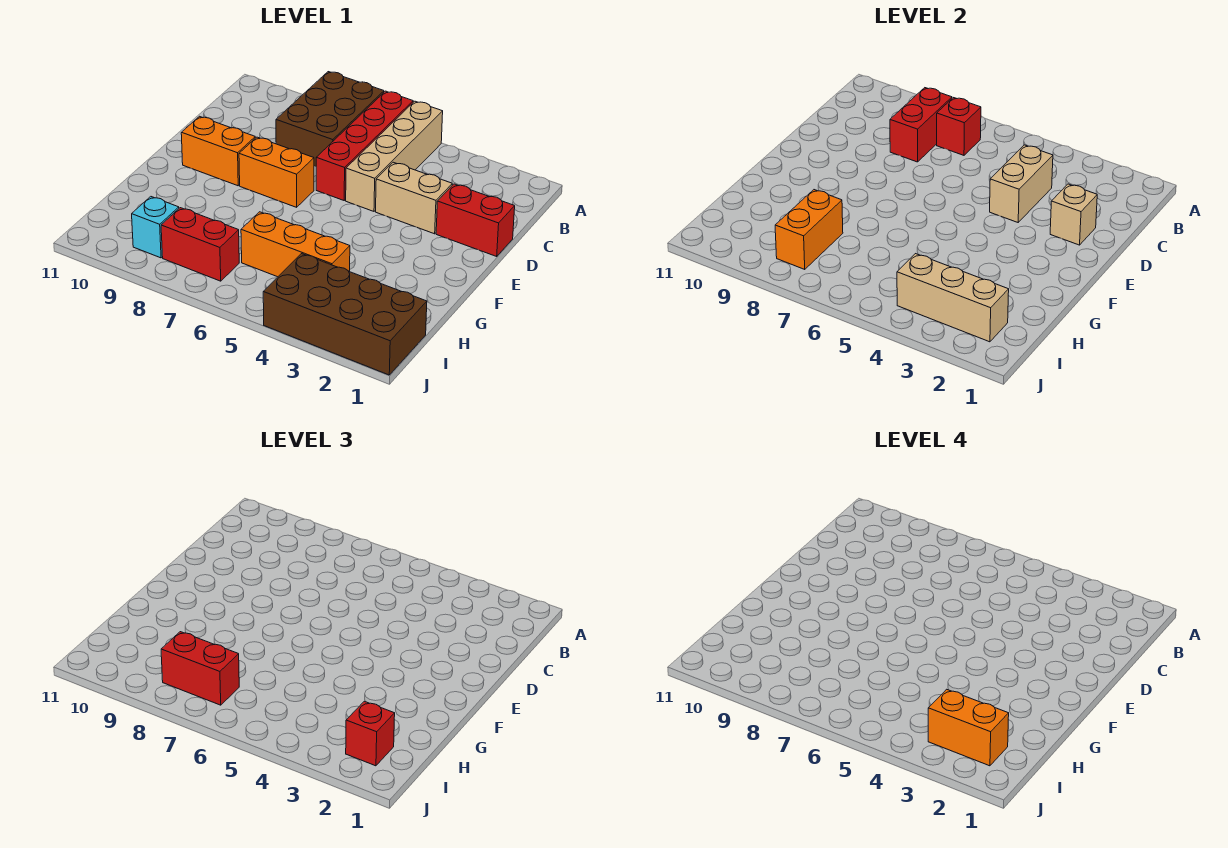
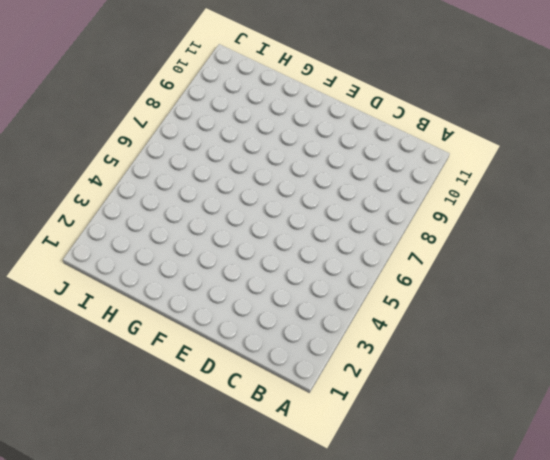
none -> tan 1x4 brick [346,101,443,211]
none -> red 1x4 brick [316,91,413,200]
none -> brown 2x3 brick [276,72,384,166]

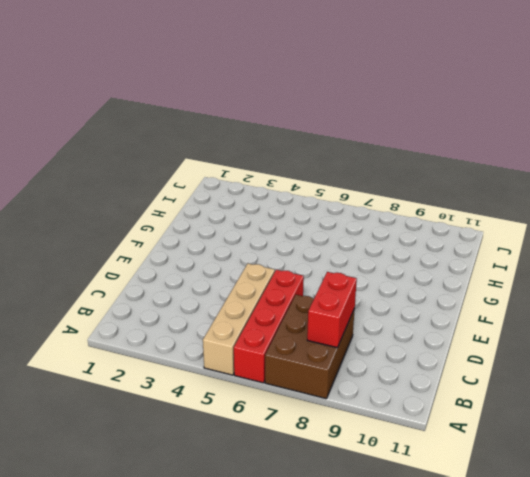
none -> red 1x2 brick [436,184,515,256]
none -> tan 1x2 brick [376,162,452,234]
none -> orange 1x2 brick [239,137,314,207]

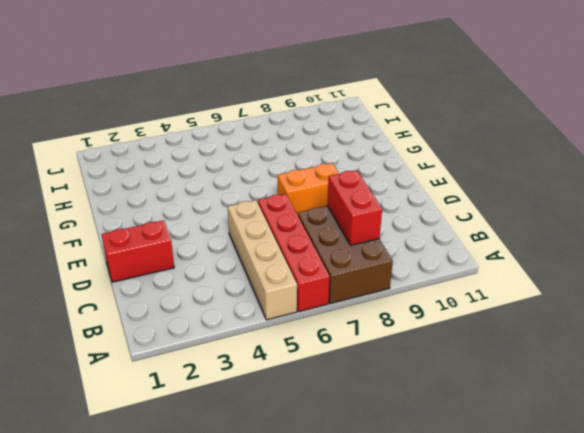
none -> tan 1x2 brick [376,162,452,234]
none -> orange 1x2 brick [181,116,255,186]
none -> orange 1x3 brick [241,212,350,277]

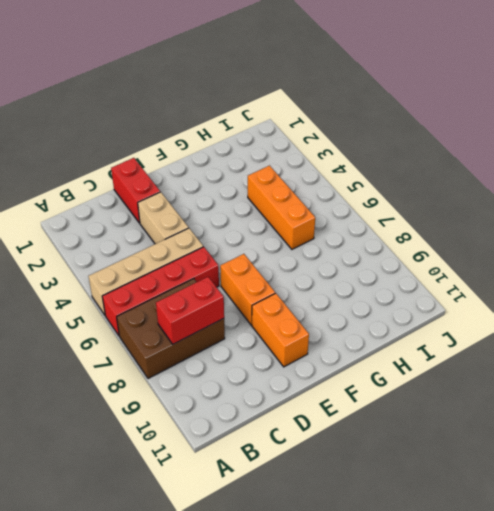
none -> brown 2x4 brick [263,254,427,375]
none -> red 1x2 brick [161,208,239,281]
none -> cyan 1x1 brick [132,197,179,258]

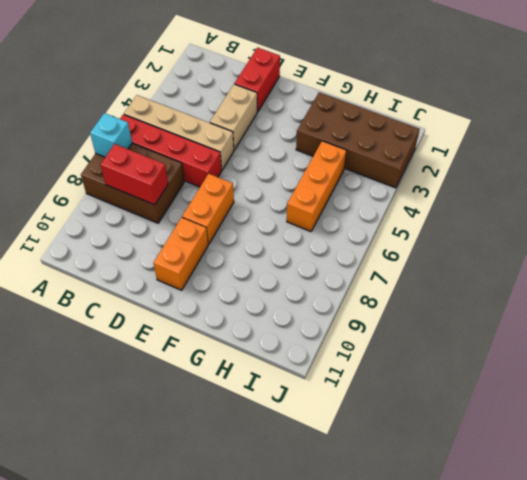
cyan 1x1 brick [90,113,132,157] -> cyan 1x1 brick moved to [132,197,179,258]
brown 2x4 brick [296,92,420,188] -> brown 2x4 brick turned to [263,254,427,375]
none -> red 1x2 brick [161,208,239,281]
none -> red 1x1 brick [937,98,981,155]
none -> tan 1x2 brick [990,145,1053,222]

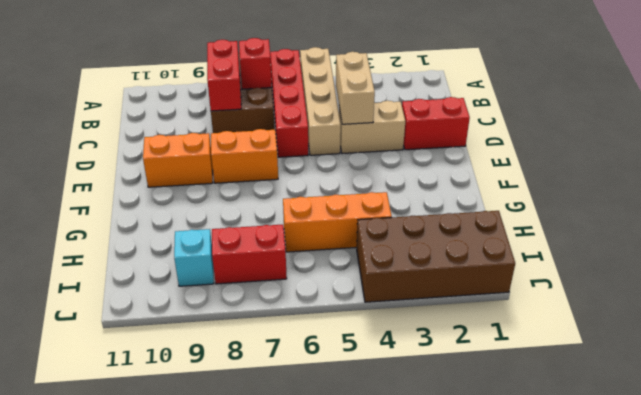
none -> tan 1x1 brick [1050,184,1097,245]
none -> orange 1x2 brick [775,190,843,269]
none -> tan 1x3 brick [897,254,1009,342]

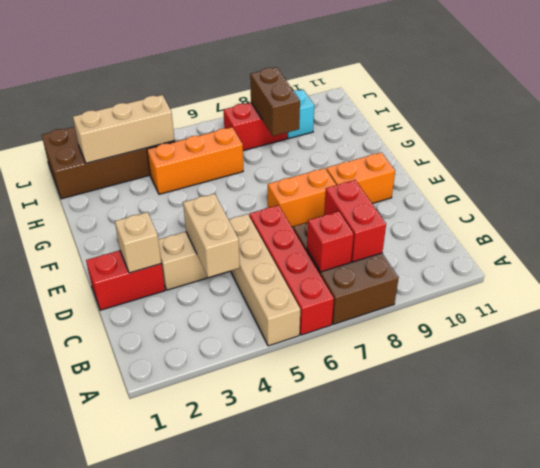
brown 1x2 brick [250,67,300,136] -> orange 1x2 brick [775,190,843,269]
none -> red 1x1 brick [346,701,395,766]
none -> red 1x2 brick [161,632,239,705]
none -> orange 1x2 brick [928,689,1009,766]

